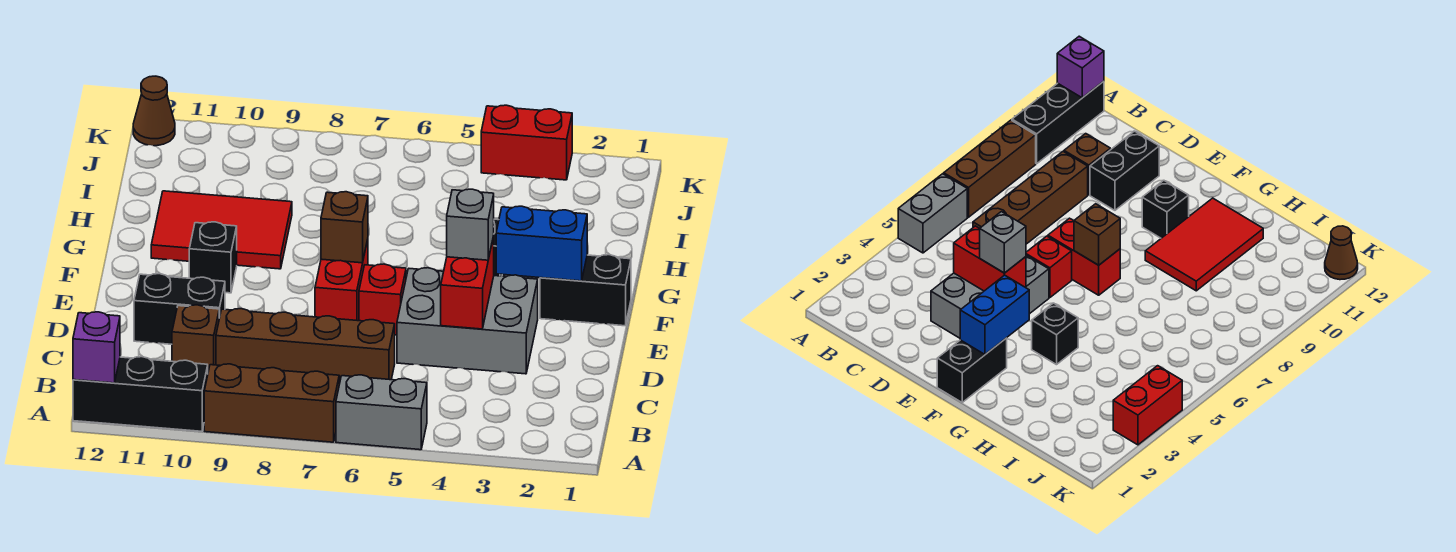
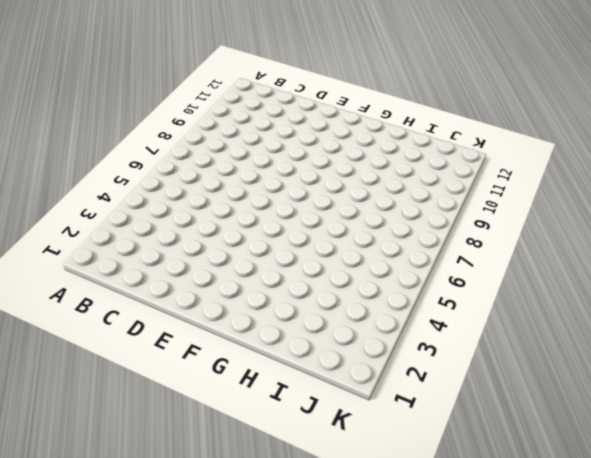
none -> grey 1x2 brick [336,375,427,450]
none -> brown 1x3 brick [204,364,339,442]
none -> black 1x3 brick [73,357,208,431]

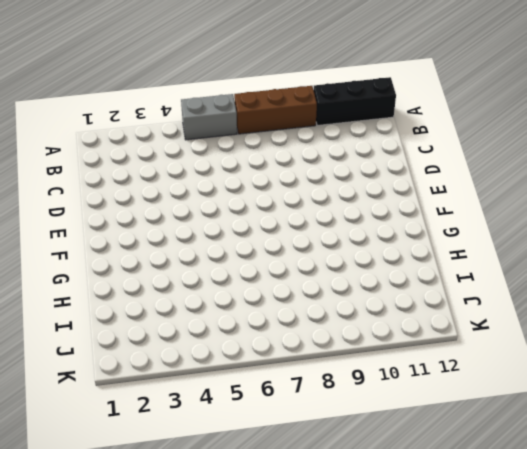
none -> brown 1x4 brick [216,309,395,384]
none -> brown 1x1 brick [172,305,219,371]
none -> grey 2x3 brick [397,268,538,374]

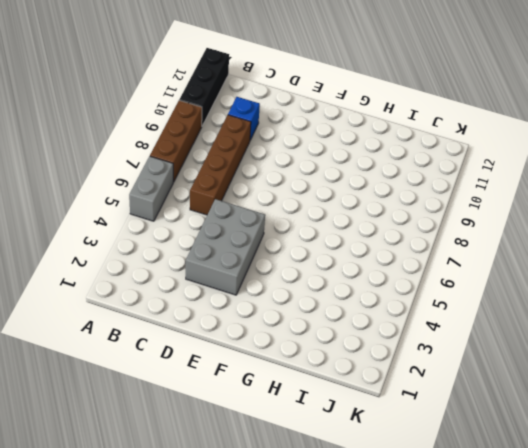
blue 1x1 brick [228,97,260,140] -> brown 1x1 brick [172,305,219,371]
none -> black 1x2 brick [134,274,225,344]
none -> red 1x1 brick [359,264,406,335]
none -> red 1x2 brick [315,239,368,321]

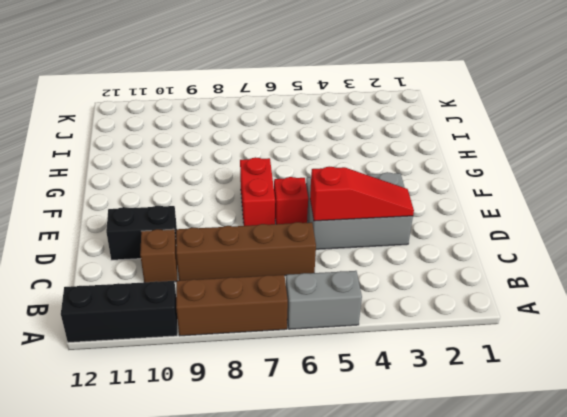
red 1x3 slope [310,167,414,221] -> red 1x2 brick [441,236,494,329]
none -> black 1x2 brick [540,255,631,326]
none -> black 1x1 brick [189,222,237,293]
none -> black 1x1 brick [1032,303,1078,365]

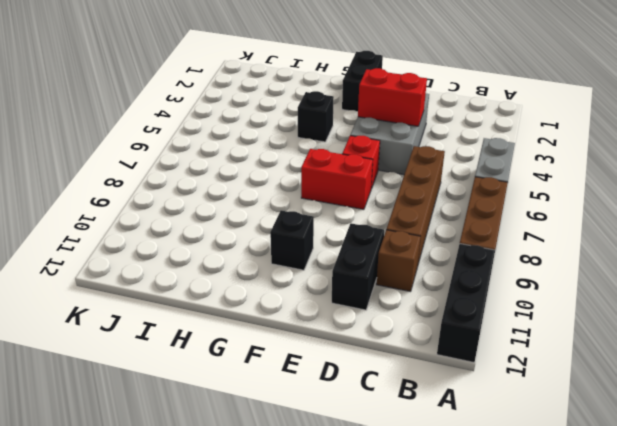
none -> red 2x3 tile [151,191,292,269]
none -> red 1x2 brick [481,105,572,180]
none -> brown 1x1 cone [133,76,175,146]

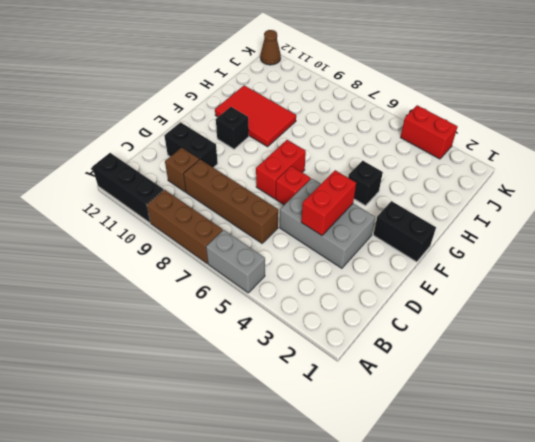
none -> purple 1x1 brick [73,312,120,383]
none -> blue 1x2 brick [496,206,587,281]
none -> brown 1x1 brick [321,192,368,263]

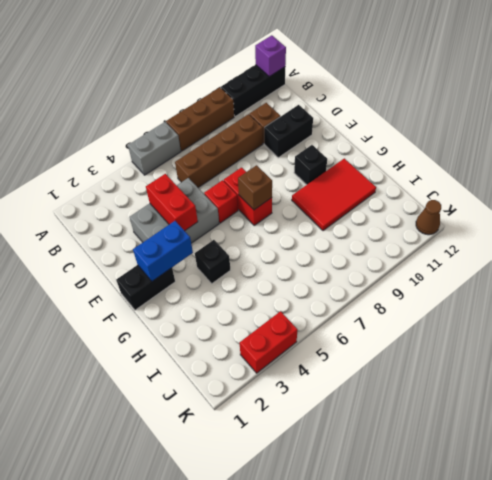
none -> grey 1x1 brick [447,189,494,260]

